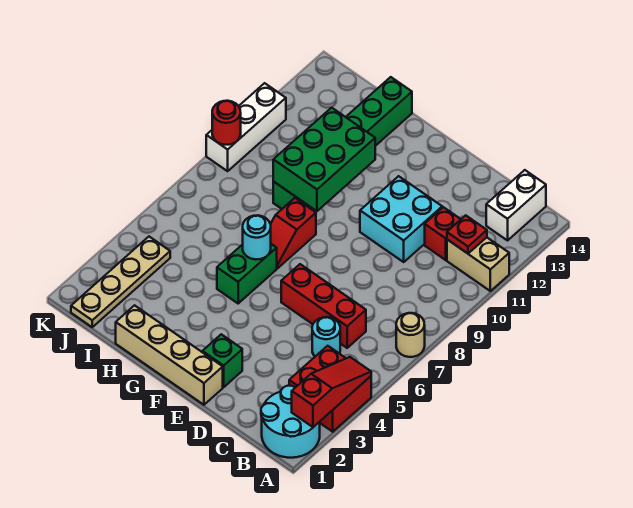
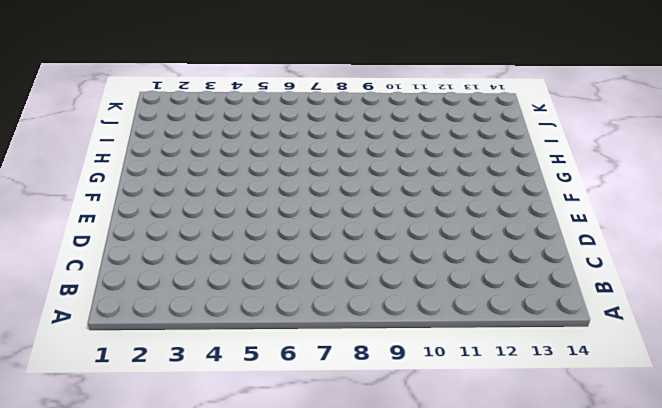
none -> cyan 2x2 round brick [261,386,320,458]
none -> red 2x2 brick [289,346,371,432]
none -> tan 1x1 round brick [396,313,425,357]

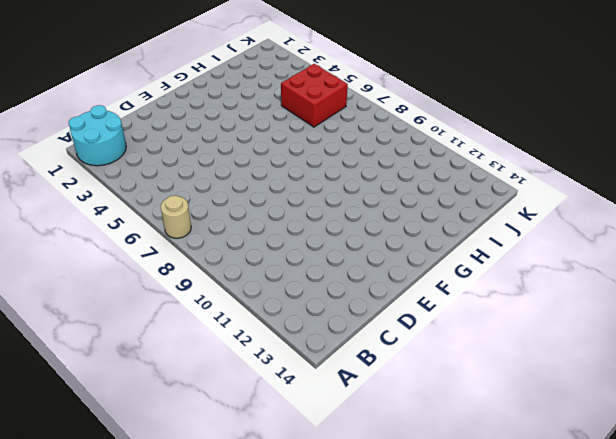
red 2x2 brick [281,64,348,127] -> red 2x2 brick moved to [289,346,371,432]
none -> tan 1x2 brick [447,237,509,291]
none -> white 1x2 brick [486,170,546,240]
none -> cyan 1x1 round brick [312,317,340,356]

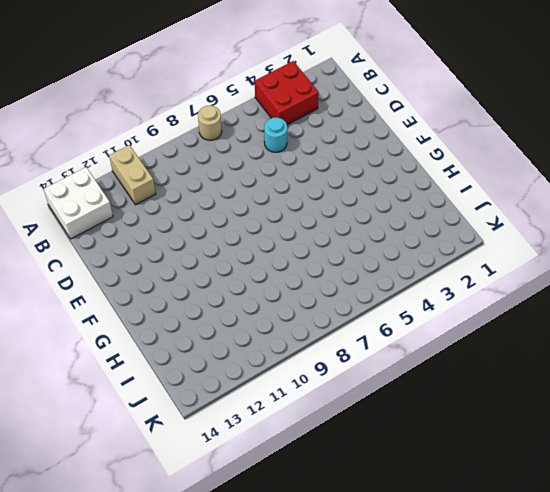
white 2x2 brick [44,167,113,239] -> white 1x2 brick [486,170,546,240]
none -> cyan 2x2 round brick [261,386,320,458]
none -> red 1x3 brick [281,264,366,348]
none -> red 1x1 brick [425,207,461,260]

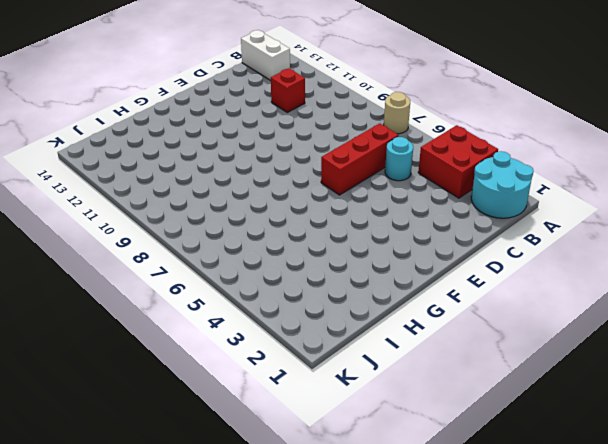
none -> tan 1x2 brick [447,237,509,291]
none -> cyan 2x2 brick [360,176,442,262]
none -> tan 1x4 brick [116,305,223,405]

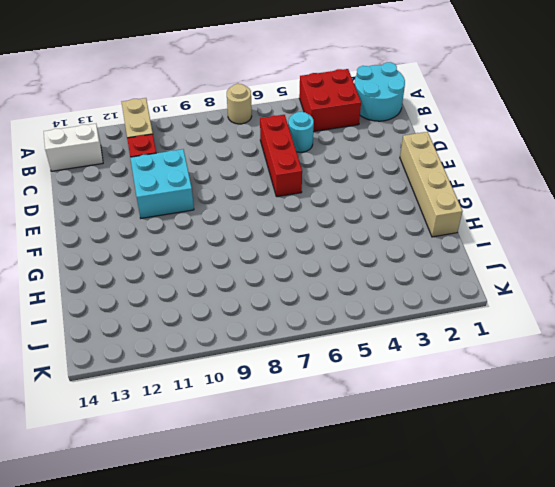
none -> green 1x1 brick [202,334,242,387]
none -> green 1x2 brick [217,244,277,303]
none -> red 1x2 slope [271,198,316,268]

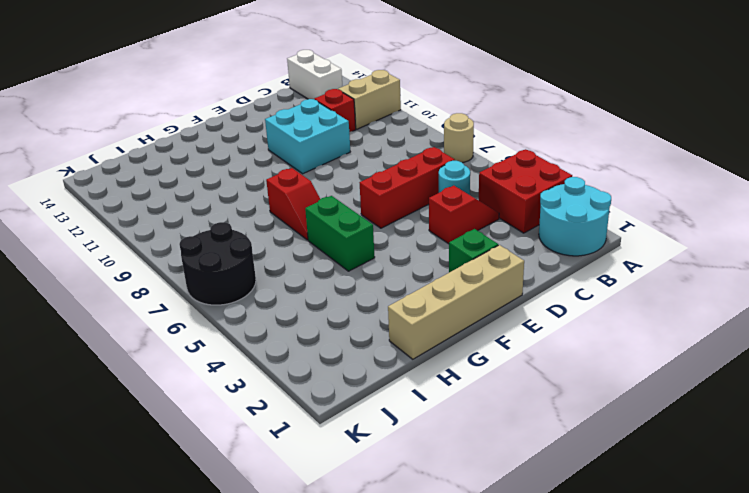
red 1x2 slope [429,186,499,244] -> none
black 2x2 round brick [180,222,256,305] -> none
none -> green 1x6 brick [273,77,412,209]
none -> tan 1x4 plate [71,237,170,327]
none -> white 1x3 brick [206,83,286,171]

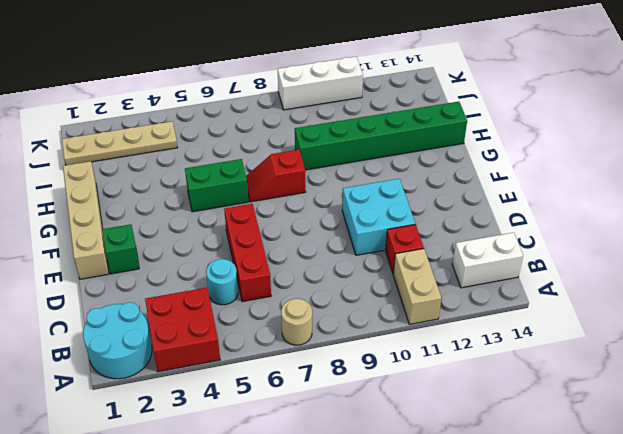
none -> red 1x3 slope [292,357,371,427]
none -> red 1x1 plate [447,215,487,254]
none -> cyan 1x1 round brick [243,215,271,259]

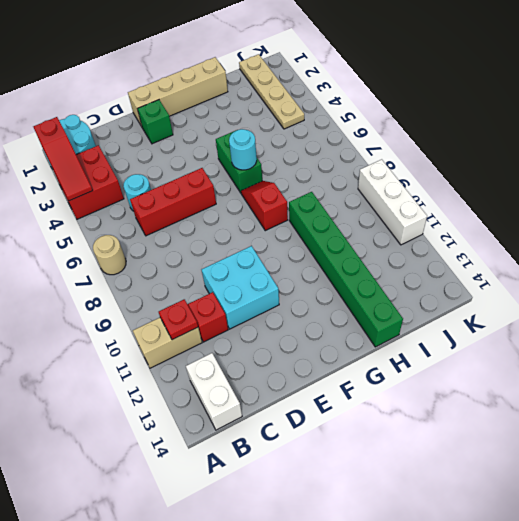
none -> green 2x3 brick [273,108,375,211]
none -> red 1x1 round brick [212,101,241,145]

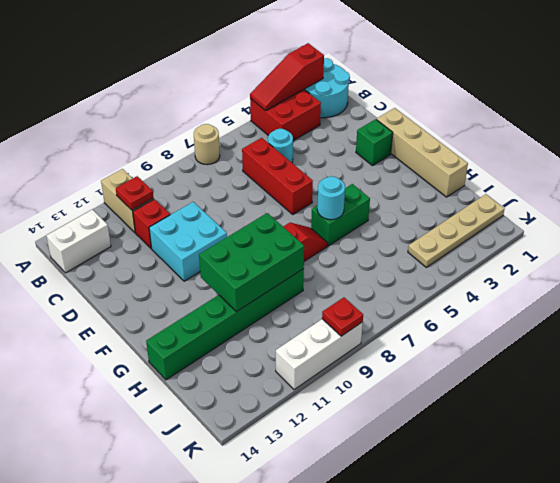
red 1x1 plate [322,297,363,336] -> red 1x1 round brick [212,101,241,145]

